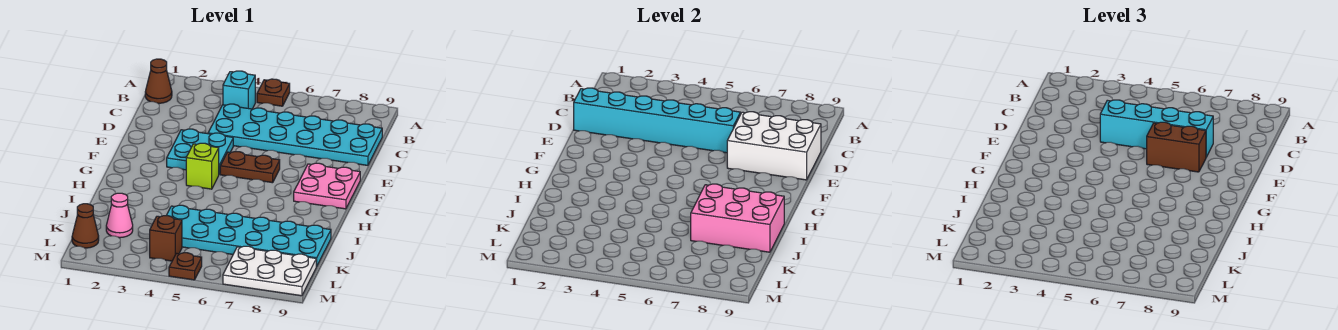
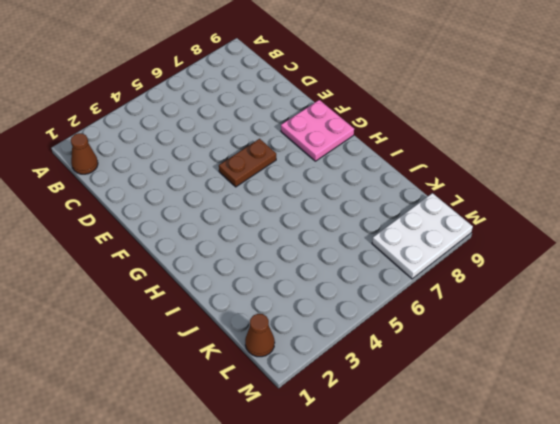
none -> brown 1x1 plate [257,79,290,106]
none -> cyan 1x1 brick [223,71,255,109]
none -> cyan 2x6 plate [208,104,382,165]

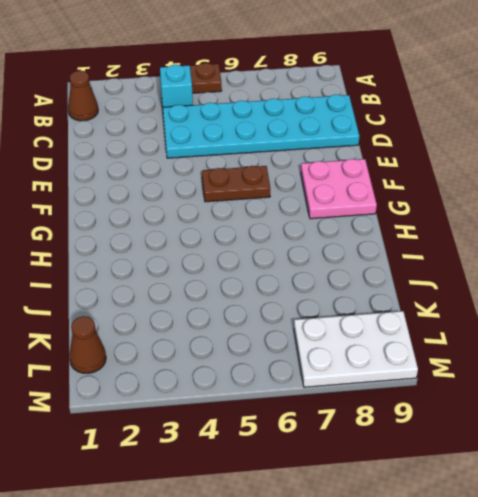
none -> cyan 2x2 plate [167,129,233,174]
none -> lime 1x1 brick [186,143,219,189]
none -> cyan 2x6 plate [166,205,331,266]

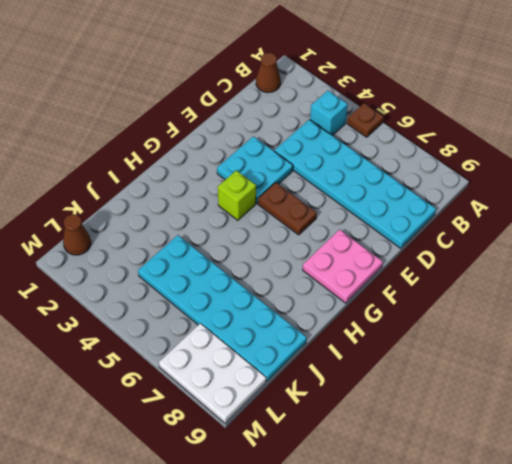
none -> pink 1x1 cone [106,193,133,238]
none -> brown 1x1 brick [150,216,182,261]
none -> brown 1x1 plate [169,253,202,280]

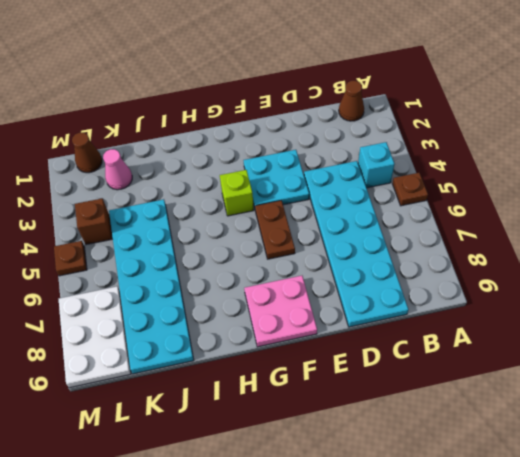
none -> cyan 1x6 brick [574,88,740,153]
none -> white 2x3 brick [727,112,821,180]
none -> pink 2x3 brick [691,184,784,252]

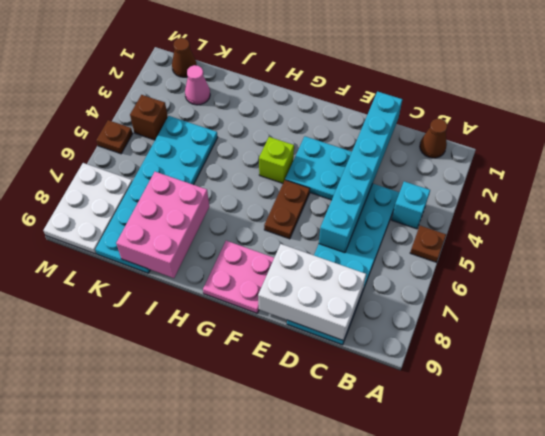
white 2x3 brick [258,244,366,341] -> white 2x3 brick turned to [727,112,821,180]
none -> cyan 1x4 brick [1100,100,1213,157]
none -> brown 1x2 brick [1147,122,1206,172]

